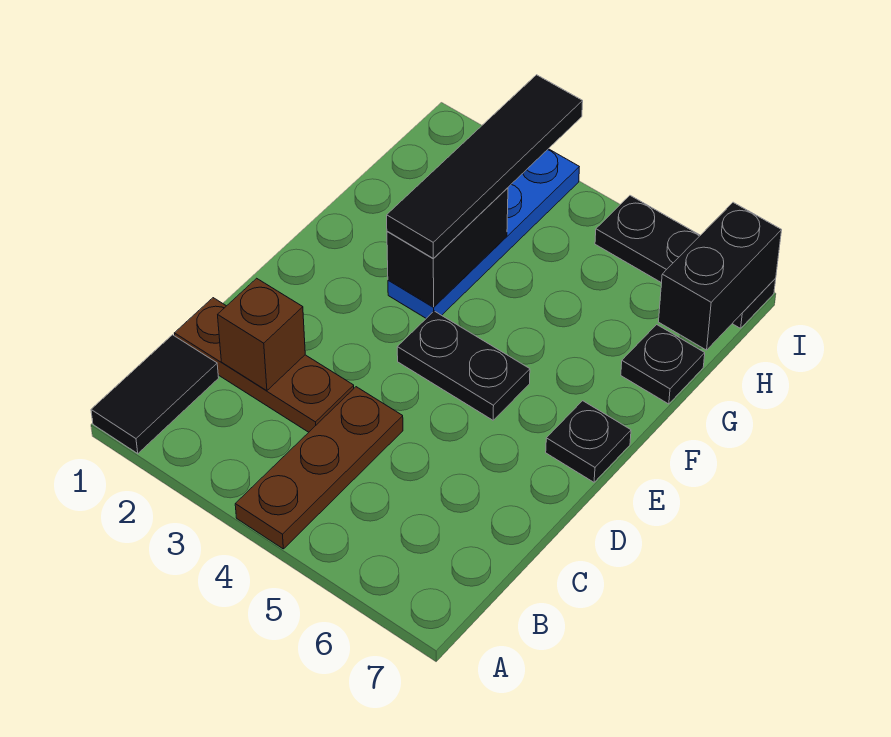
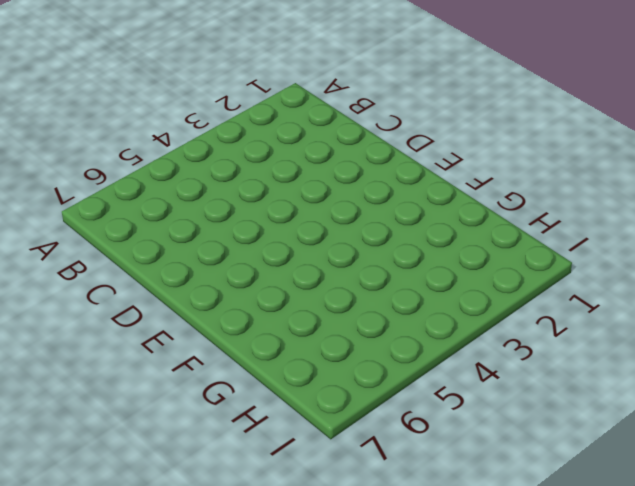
none -> black 1x2 tile [91,335,219,454]
none -> brown 1x3 plate [235,387,403,549]
none -> brown 1x3 plate [174,298,354,432]

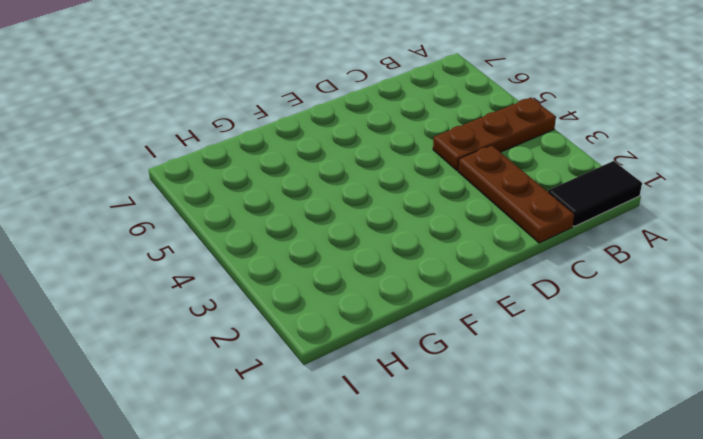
none -> black 1x2 plate [397,311,530,420]
none -> black 1x1 plate [546,401,631,482]
none -> blue 1x4 plate [388,149,579,318]

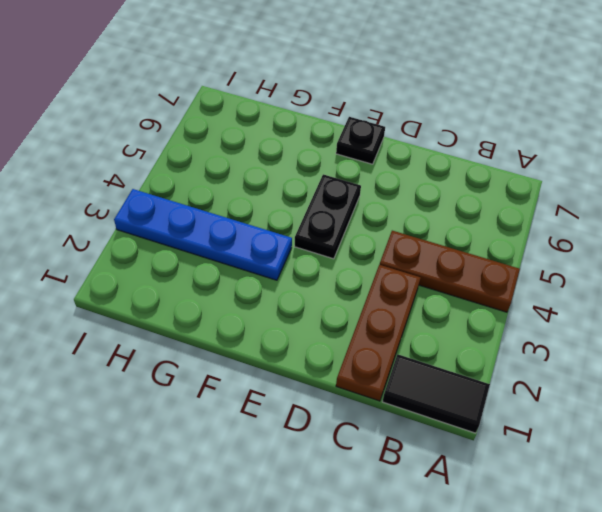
none -> black 1x1 plate [621,325,705,404]
none -> black 1x3 plate [595,196,776,328]
none -> brown 1x1 brick [218,278,305,391]

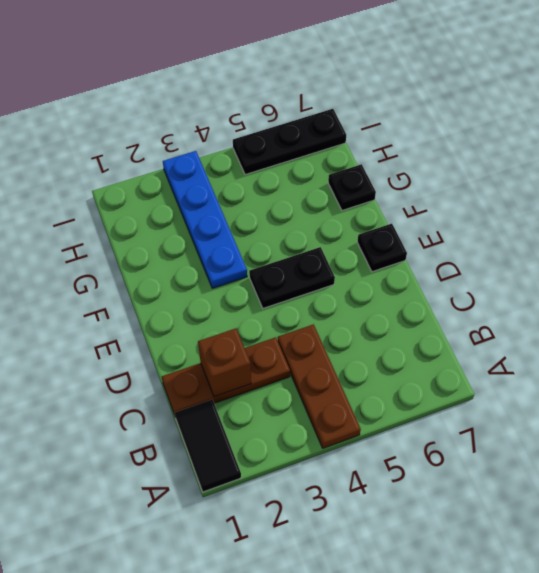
none -> black 1x2 brick [387,188,508,307]
none -> black 1x2 brick [659,202,782,350]
none -> black 1x4 tile [387,75,583,259]

